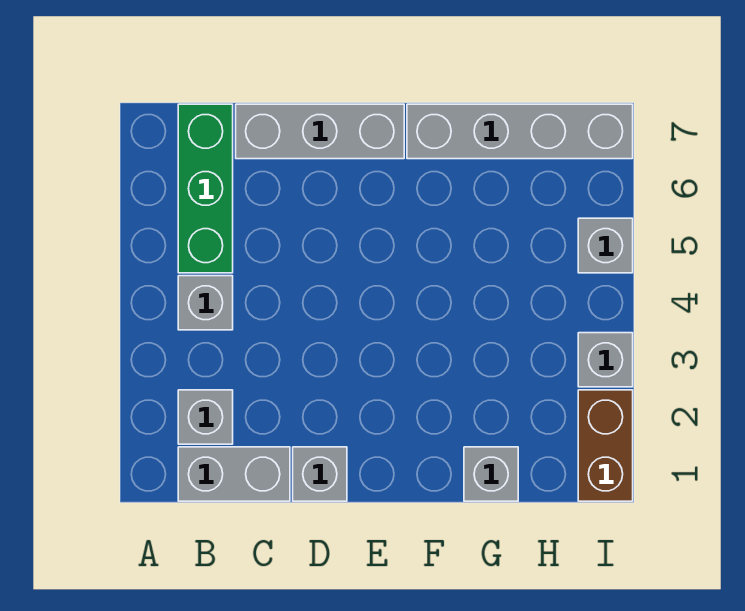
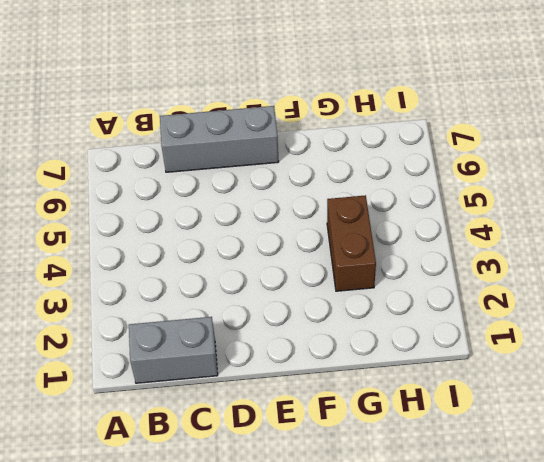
brown 1x2 brick [327,195,376,291] -> brown 1x2 brick moved to [578,390,633,501]
none -> grey 1x1 brick [178,390,233,444]
none -> grey 1x1 brick [178,276,233,330]

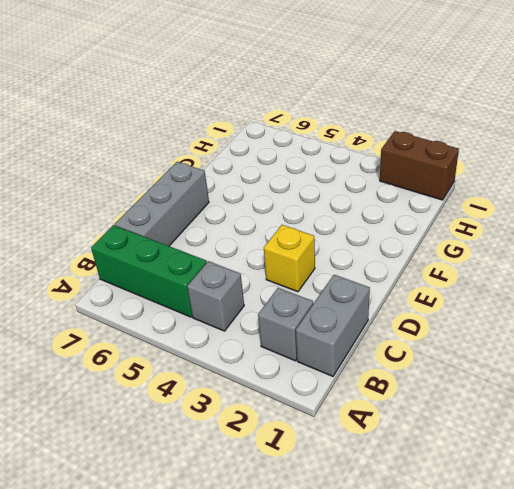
yellow 1x1 brick [264,225,315,292] -> none
none -> grey 1x1 brick [293,447,347,501]
none -> grey 1x4 brick [407,104,633,159]

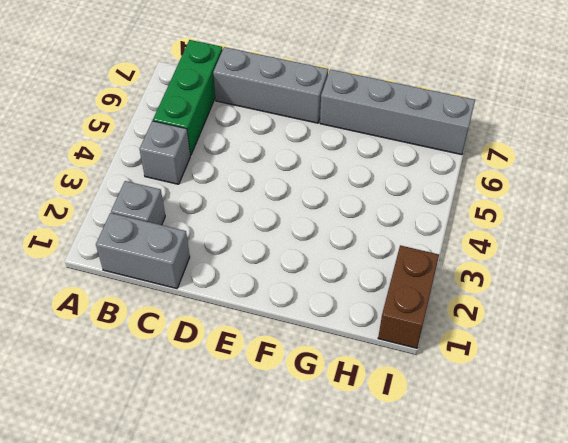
none -> grey 1x1 brick [293,447,347,501]
none -> grey 1x1 brick [464,447,518,501]

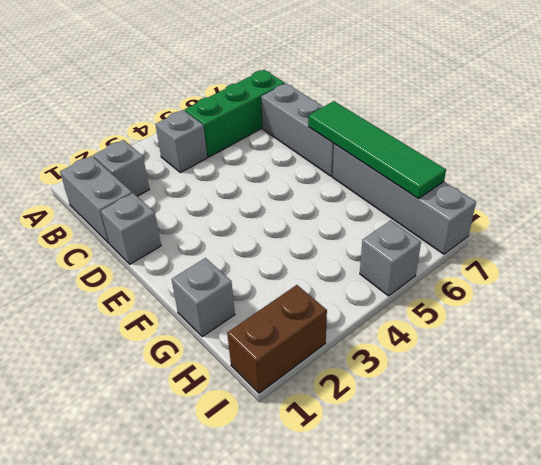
green 1x4 tile [308,101,446,198] -> none
none -> grey 1x1 brick [578,333,633,387]

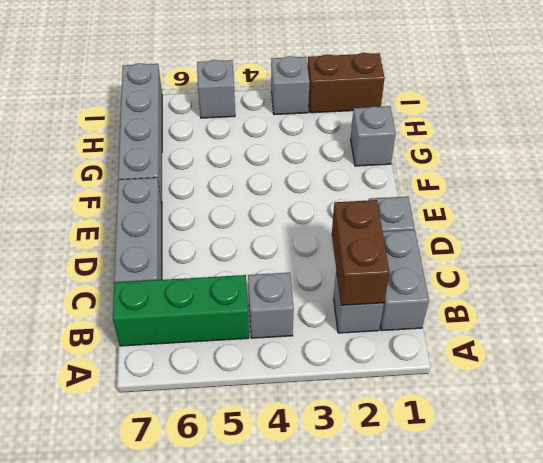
brown 1x2 brick [332,200,390,305] -> none

